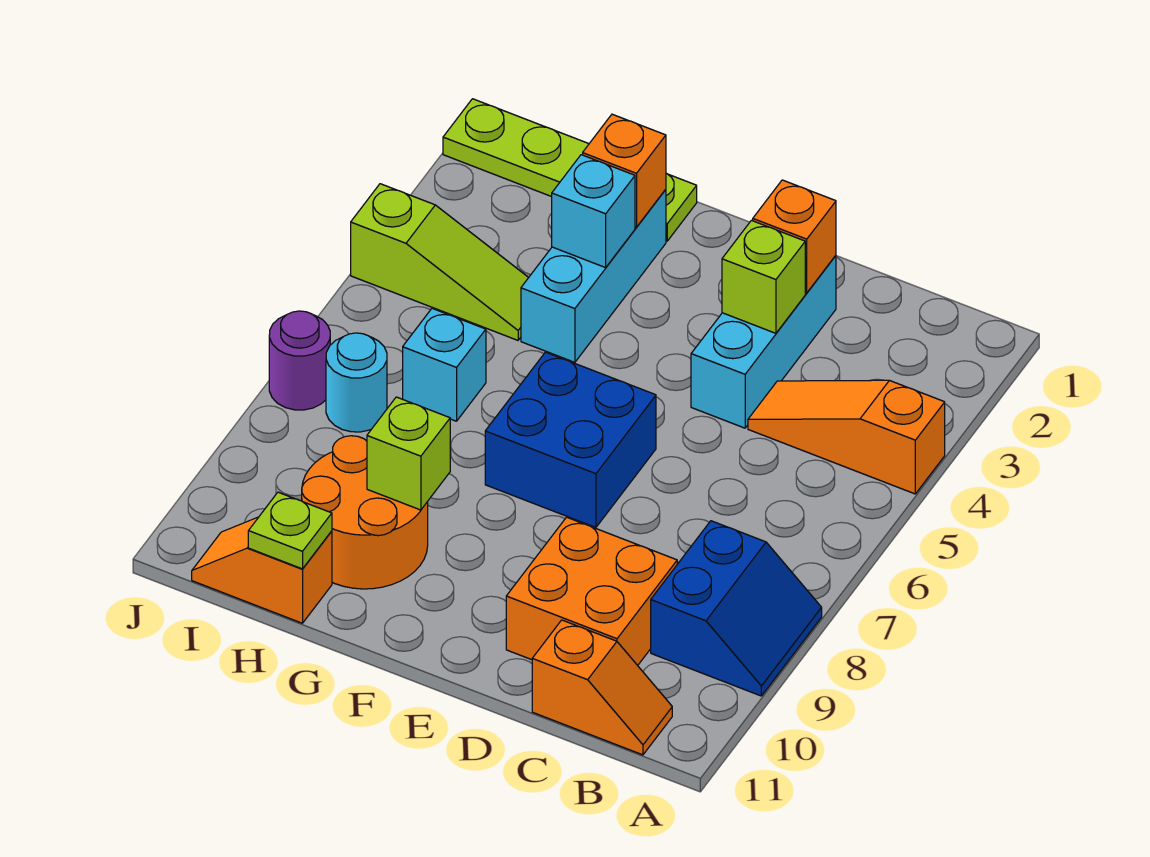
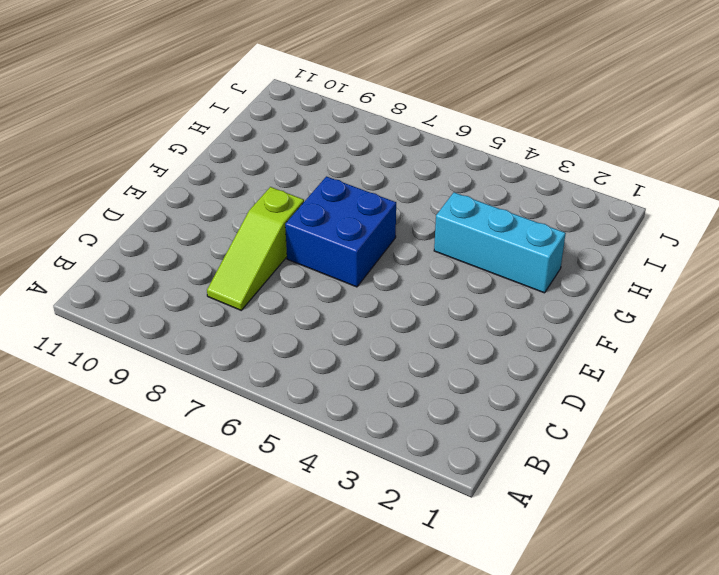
lime 1x3 slope [207,187,304,310] -> lime 1x3 slope moved to [351,184,529,340]
none -> orange 1x3 slope [748,380,945,494]
none -> blue 2x2 slope [651,521,822,696]
none -> orange 1x2 slope [532,620,672,755]

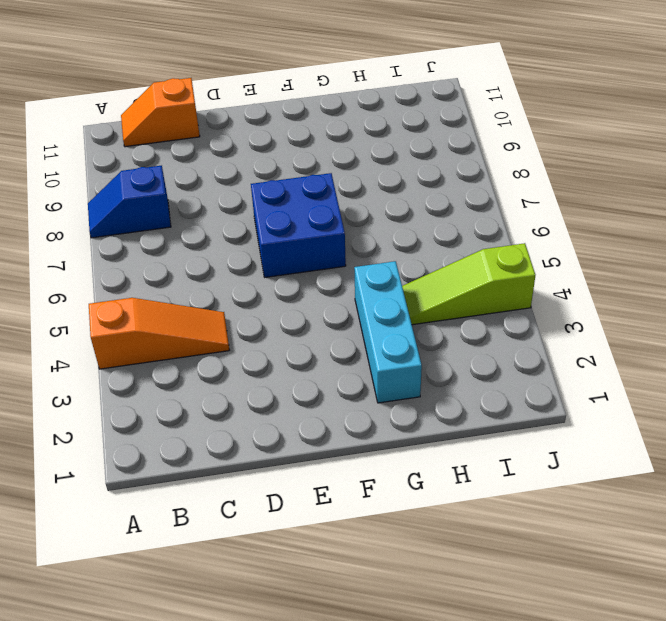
blue 1x2 slope [88,166,171,238] -> blue 2x2 slope [651,521,822,696]
none -> orange 2x2 brick [506,517,677,665]
none -> cyan 1x3 brick [691,256,836,428]
none -> lime 1x4 plate [443,99,697,241]

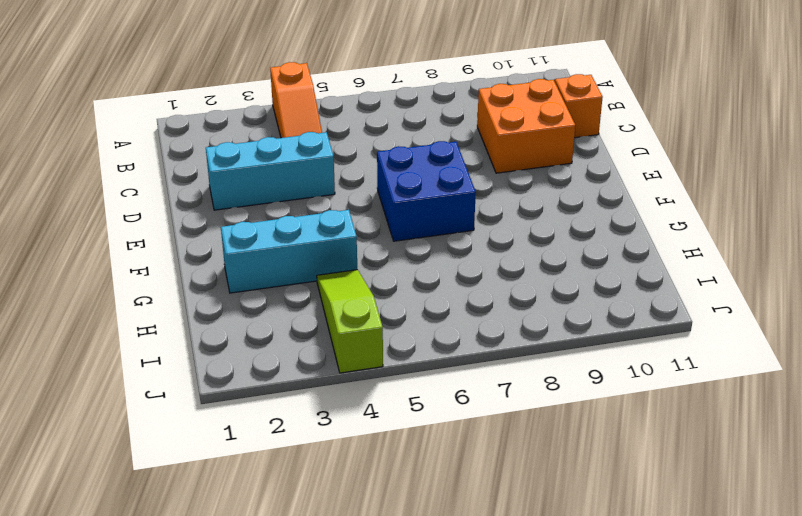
none -> blue 2x2 slope [651,521,822,696]
none -> lime 1x4 plate [443,99,697,241]
none -> orange 2x2 round brick [302,436,428,589]

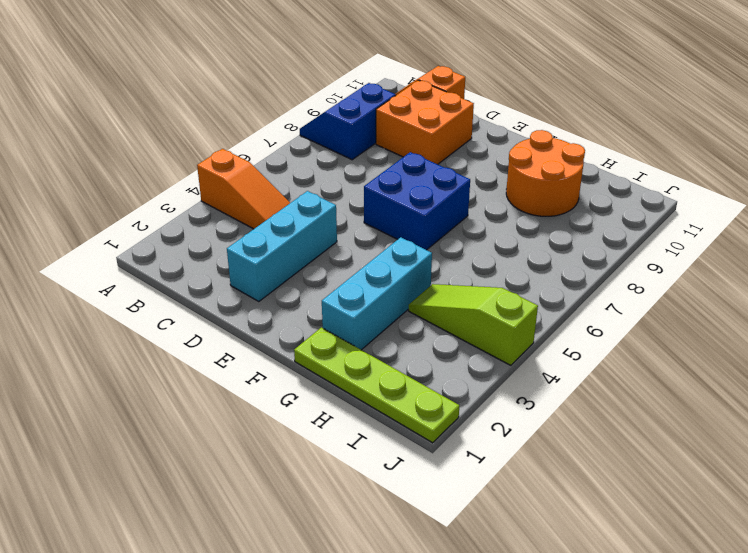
none -> cyan 1x1 brick [403,308,486,421]
none -> orange 1x2 slope [192,517,332,623]
none -> cyan 1x1 round brick [326,333,387,432]

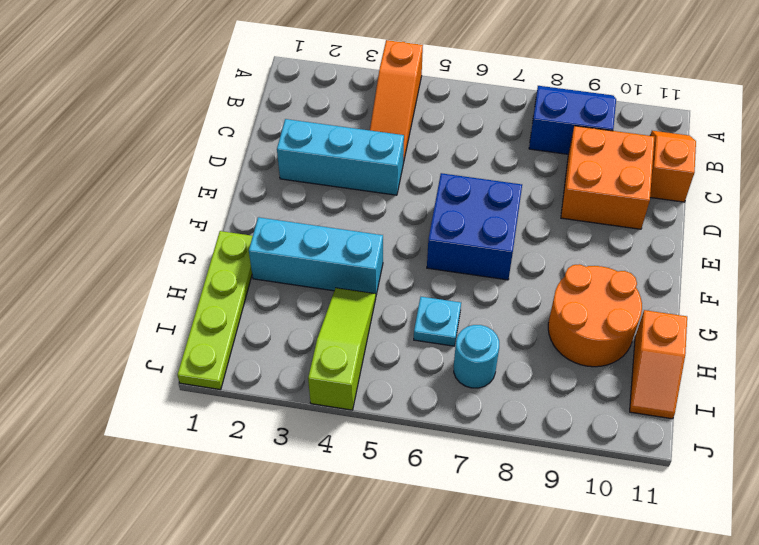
cyan 1x1 plate [414,297,461,346] -> cyan 1x1 brick [403,308,486,421]
none -> purple 1x1 round brick [269,311,330,410]
none -> orange 1x1 brick [753,180,836,293]
none -> lime 1x1 brick [722,220,805,333]

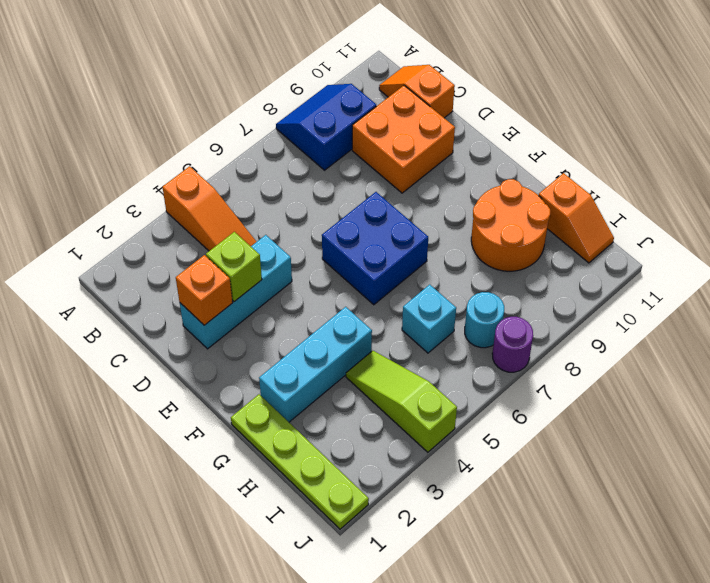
none -> orange 1x1 brick [583,114,666,227]
none -> cyan 1x1 brick [552,155,635,268]
none -> lime 1x1 brick [367,397,450,510]

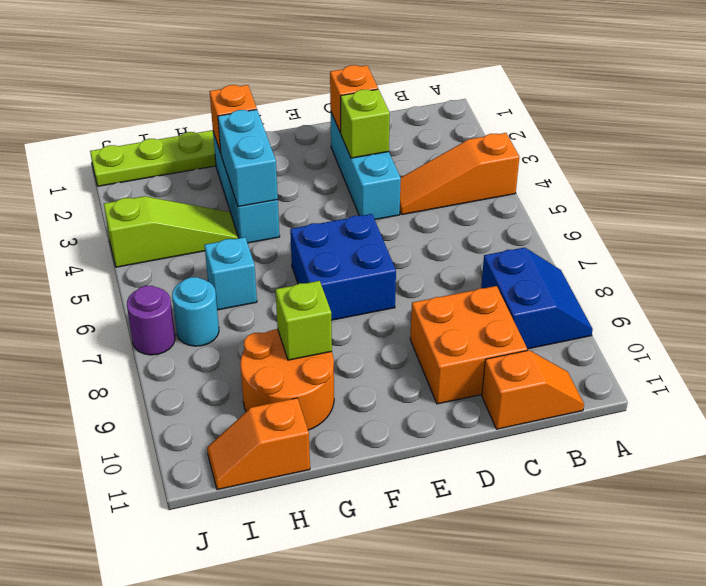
cyan 1x2 brick [218,110,278,207] -> cyan 1x1 brick [552,155,635,268]
none -> lime 1x1 plate [248,492,332,569]

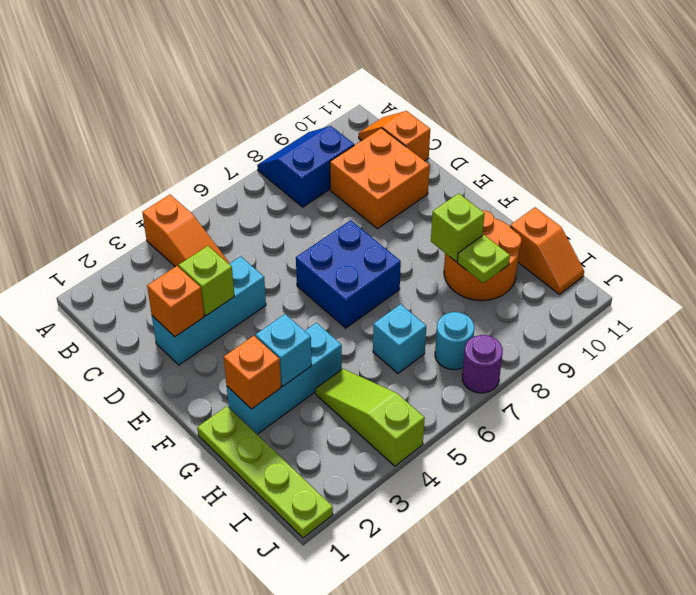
lime 1x1 plate [457,235,510,283] -> lime 1x1 plate moved to [248,492,332,569]

